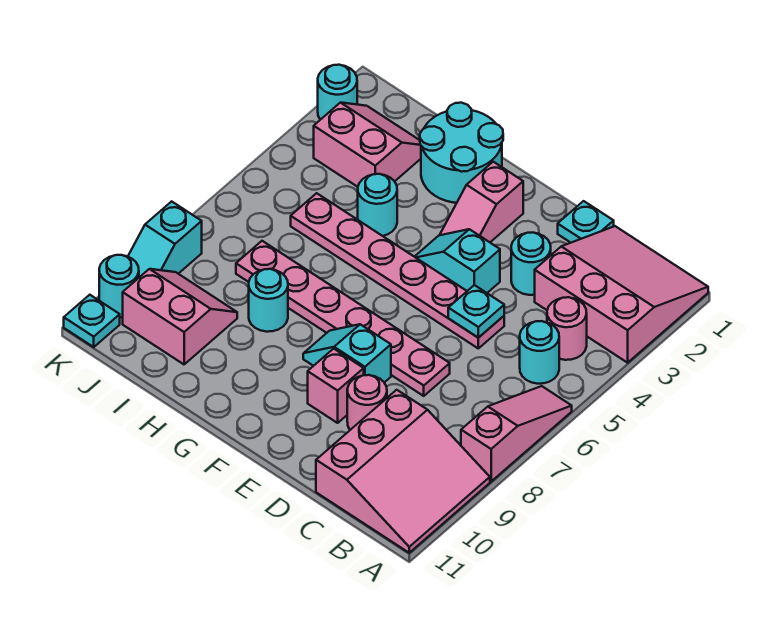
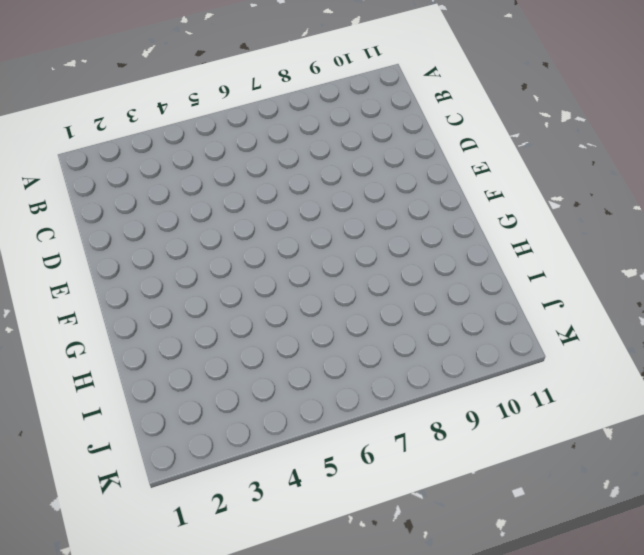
none -> pink 3x3 slope [535,226,708,363]
none -> pink 1x3 slope [461,386,572,481]
none -> pink 3x3 slope [316,390,490,553]

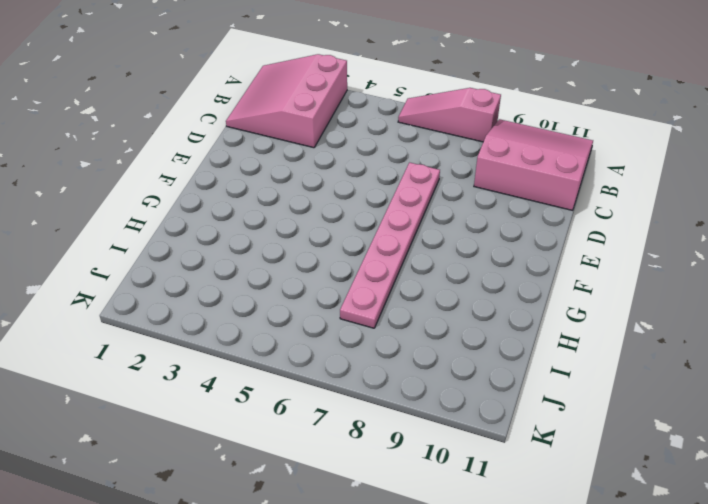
none -> pink 1x1 round brick [547,297,587,360]
none -> cyan 1x1 round brick [520,321,559,384]
none -> cyan 1x1 plate [558,201,614,243]

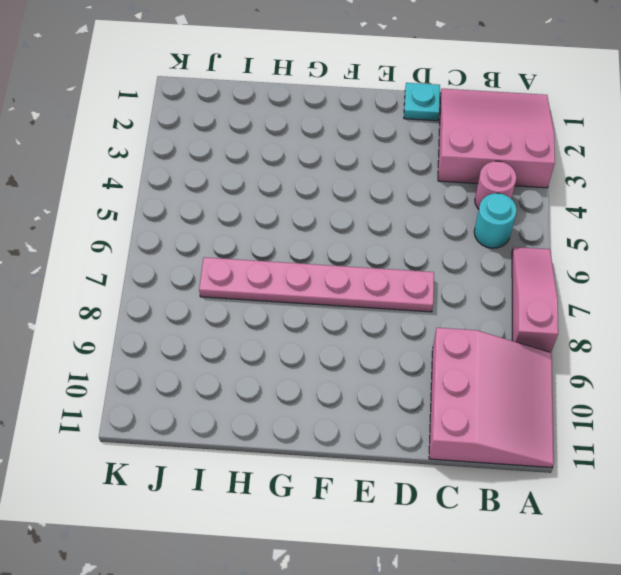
none -> cyan 1x1 round brick [511,233,551,295]
none -> pink 1x6 plate [291,193,504,348]
none -> pink 1x1 round brick [347,375,387,430]

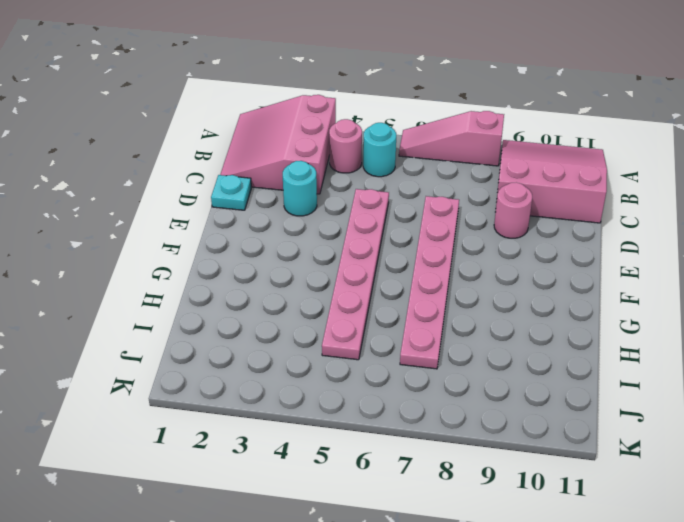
none -> cyan 1x2 slope [415,229,500,293]
none -> cyan 1x2 slope [303,324,391,383]
none -> pink 1x1 brick [308,349,364,423]

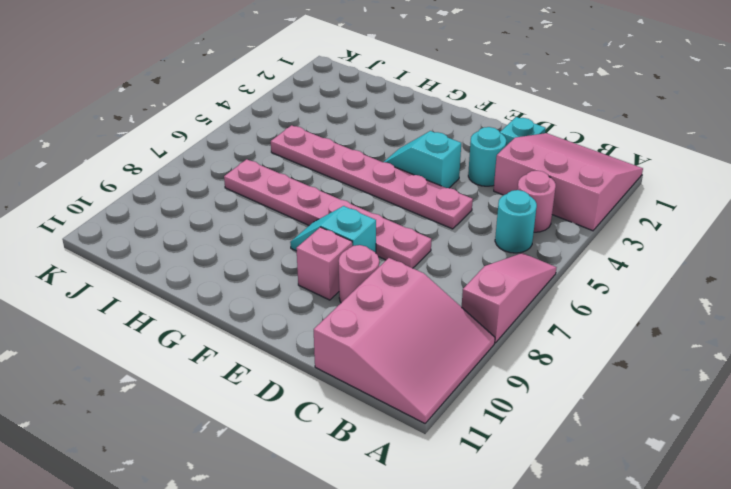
none -> pink 1x2 slope [440,162,523,242]
none -> cyan 2x2 round brick [420,103,503,203]
none -> cyan 1x1 round brick [358,174,397,236]

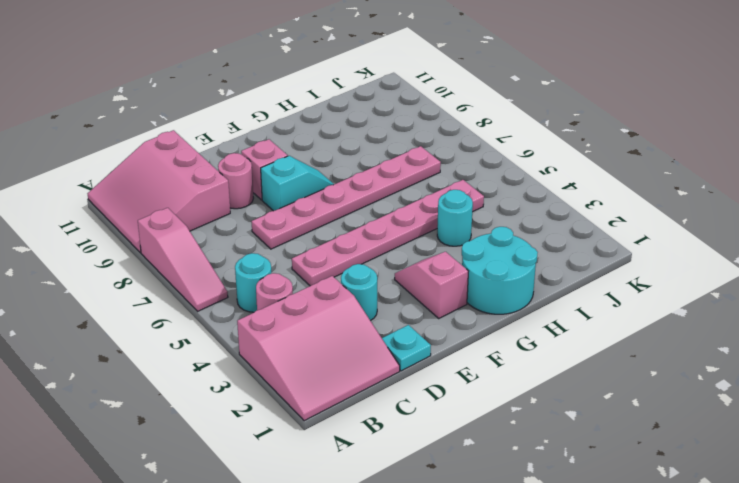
none -> cyan 1x2 slope [415,229,500,293]
none -> cyan 1x1 round brick [249,269,288,332]
none -> pink 2x2 slope [314,103,421,187]

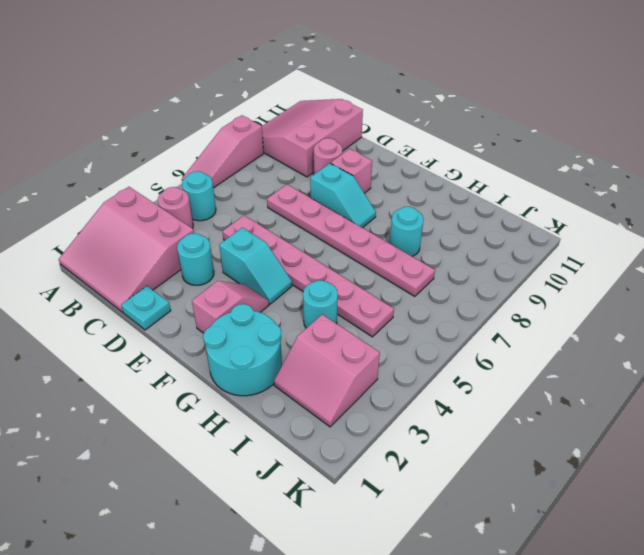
none -> pink 2x2 slope [123,269,237,364]
none -> cyan 1x1 round brick [318,65,357,120]
none -> cyan 1x2 slope [128,201,202,277]

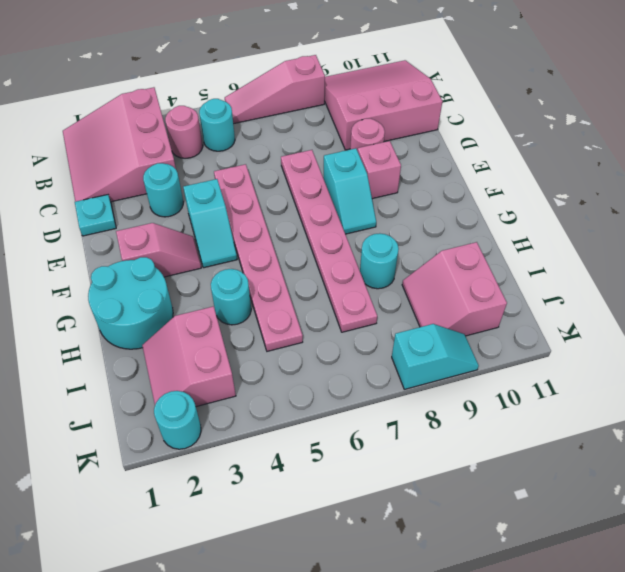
none -> cyan 1x1 round brick [99,255,139,317]
none -> cyan 1x1 plate [64,295,120,347]
none -> cyan 1x1 plate [448,285,504,338]

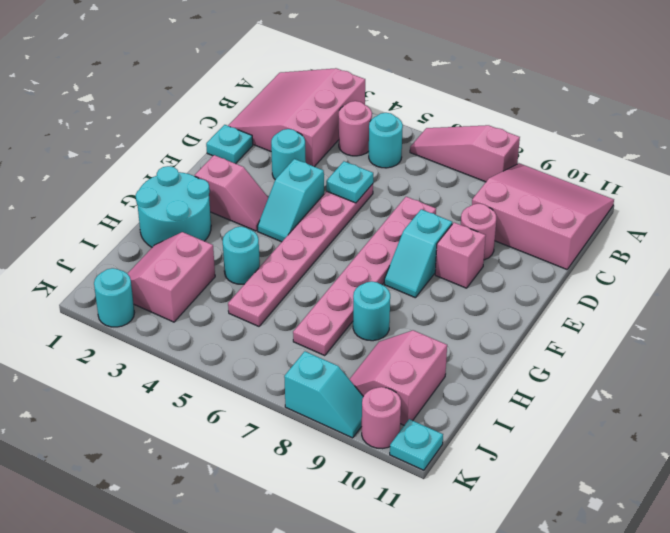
pink 1x1 round brick [362,387,401,449] -> cyan 1x1 round brick [99,255,139,317]

